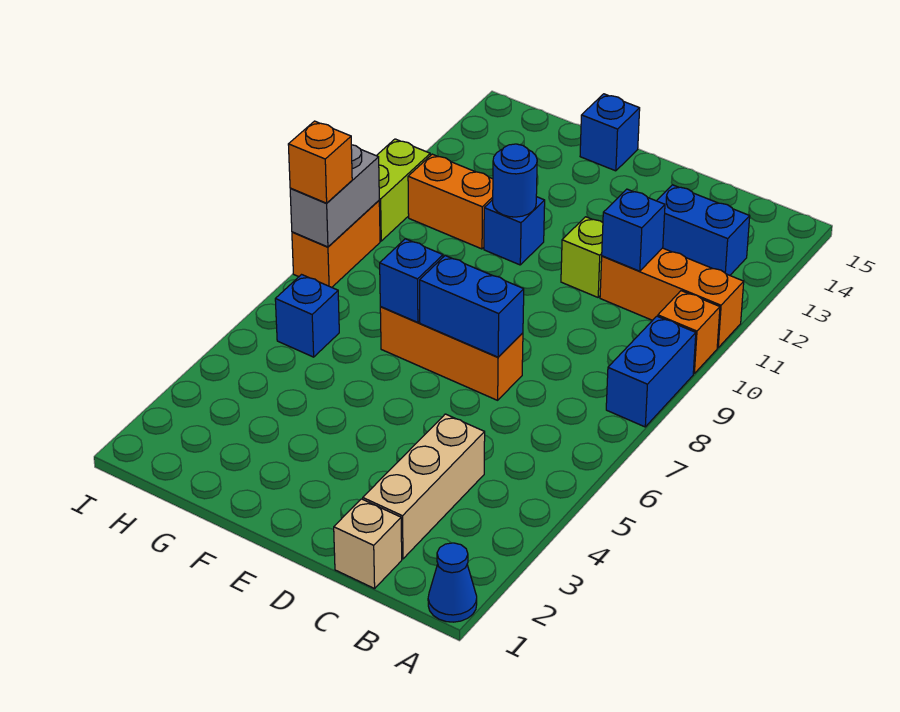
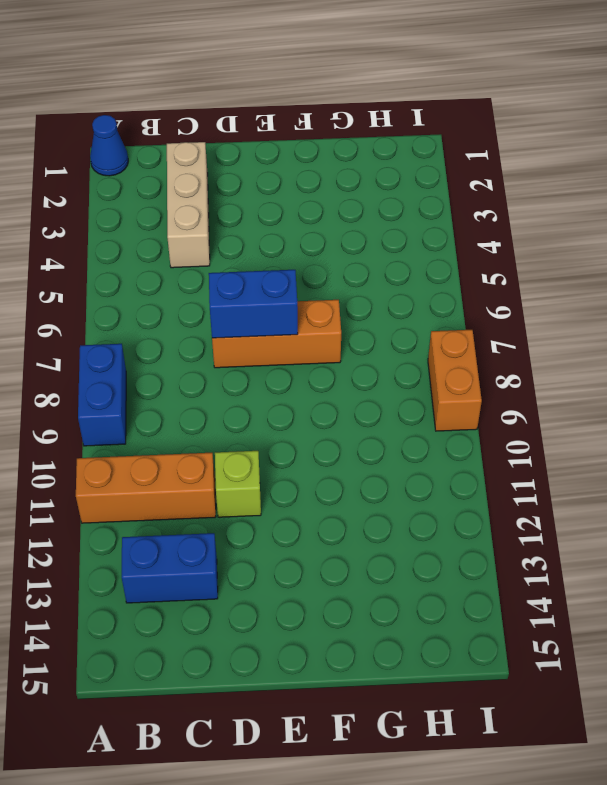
none -> orange 1x1 brick [658,291,720,374]
none -> tan 1x1 brick [334,499,402,589]
none -> blue 1x1 brick [484,197,545,265]

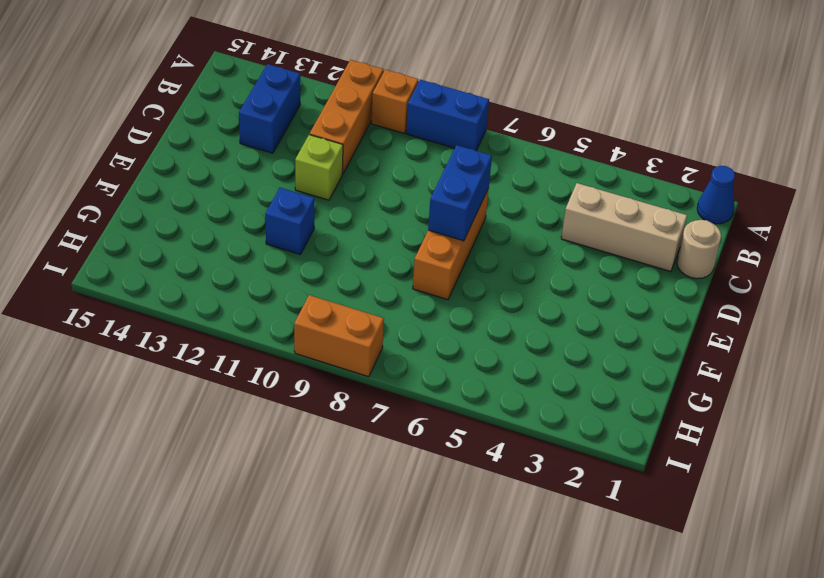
tan 1x1 round brick [677,220,721,279] -> tan 1x1 brick [334,499,402,589]
none -> blue 1x1 brick [580,94,640,171]
none -> orange 1x2 brick [408,154,493,249]
none -> blue 1x1 brick [275,275,339,357]

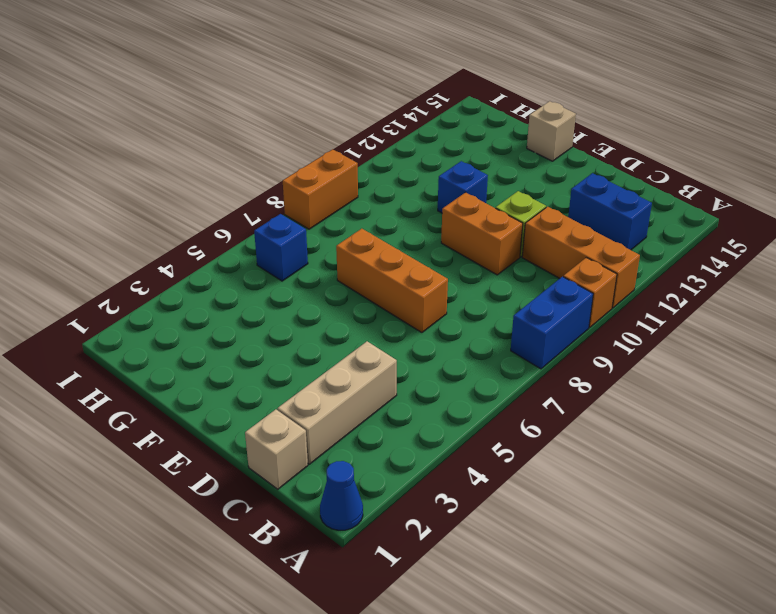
orange 1x2 brick [441,192,523,275] -> orange 1x2 brick moved to [408,154,493,249]
tan 1x1 brick [527,101,576,161] -> blue 1x1 brick [580,94,640,171]
none -> lime 1x2 brick [377,139,430,241]
none -> blue 1x1 brick [602,189,665,271]
none -> blue 1x2 brick [420,256,524,357]

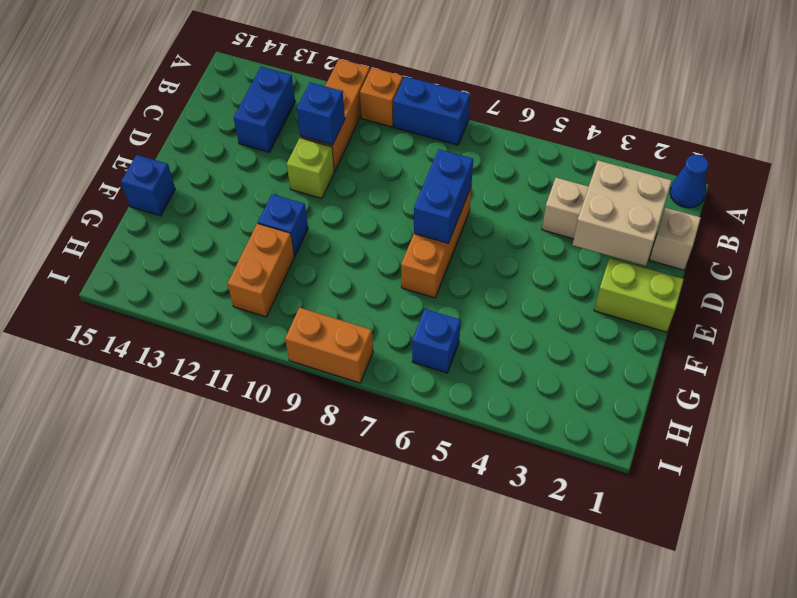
tan 2x2 brick [572,160,672,266] -> none
lime 1x2 brick [594,258,684,332] -> lime 1x2 brick moved to [377,139,430,241]
none -> blue 1x1 brick [380,239,443,322]
none -> blue 1x1 round brick [493,144,537,217]
none -> grey 1x2 brick [290,145,379,247]

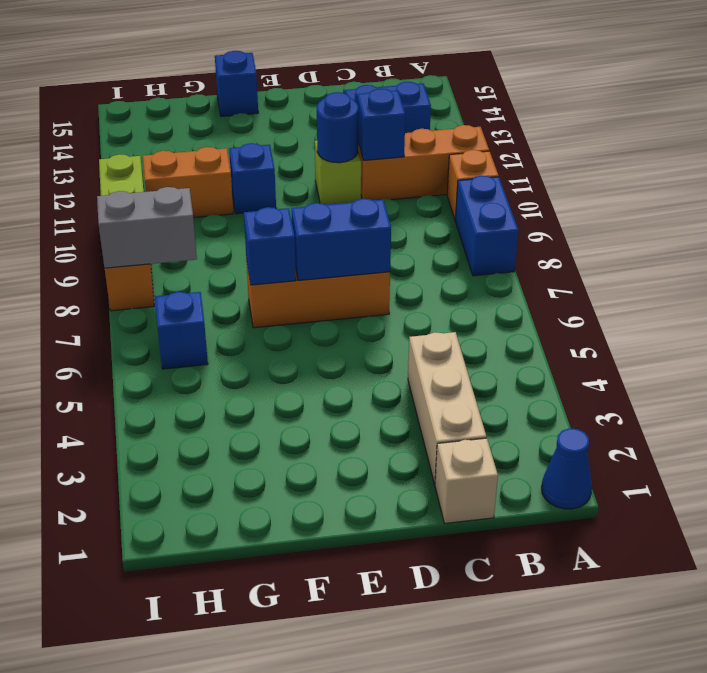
blue 1x1 round brick [317,92,358,163] -> blue 1x1 round brick moved to [493,144,537,217]
grey 1x2 brick [97,187,197,268] -> grey 1x2 brick turned to [290,145,379,247]
none -> orange 1x1 brick [288,121,352,203]

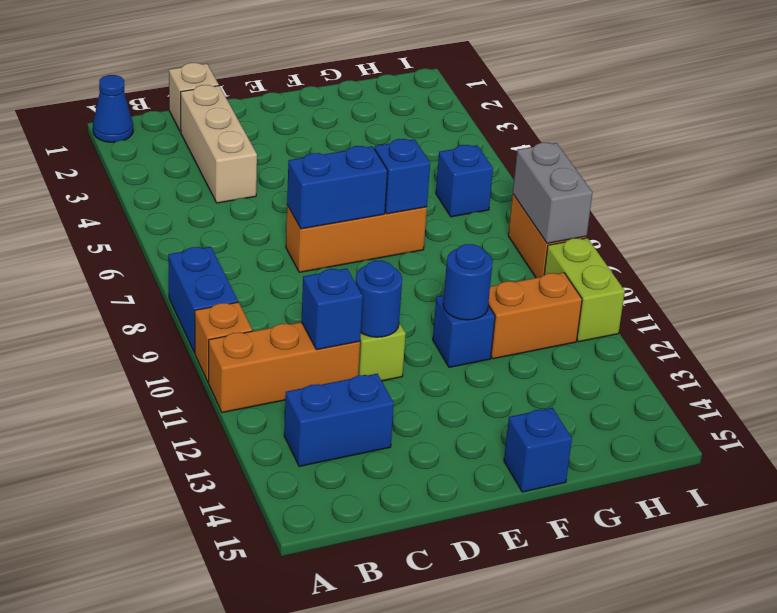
blue 1x1 round brick [355,261,402,337] -> none
none -> orange 1x1 brick [288,121,352,203]

